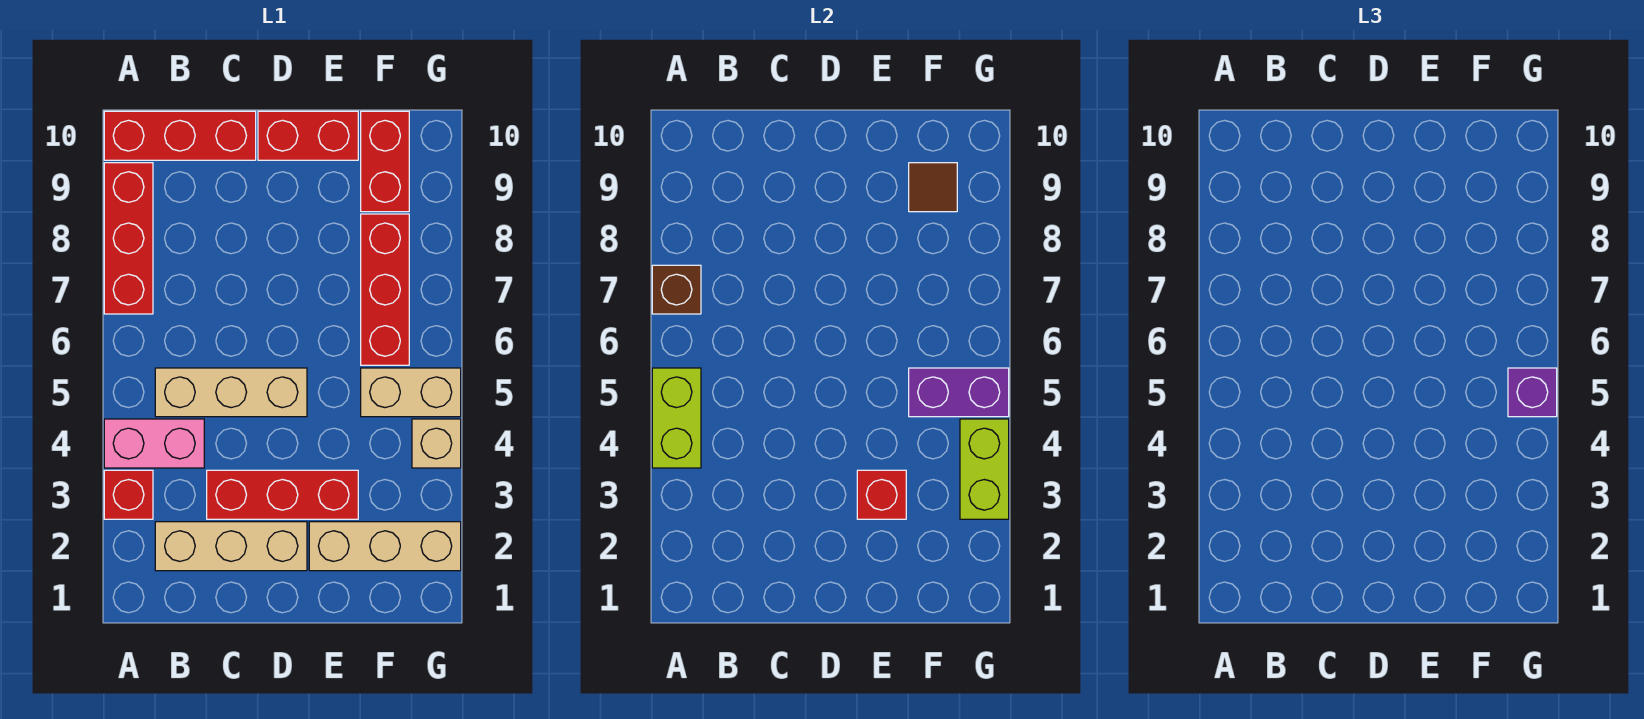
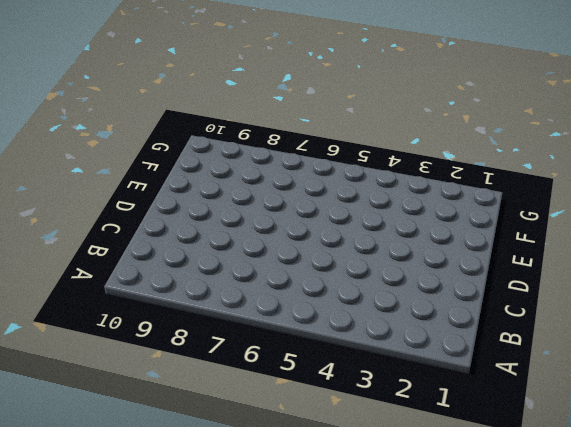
none -> red 1x1 brick [104,470,153,519]
none -> pink 1x2 brick [104,419,204,468]
none -> red 1x3 brick [104,163,153,314]

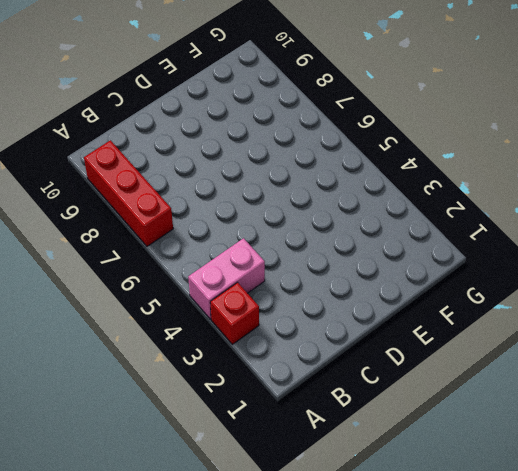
none -> red 1x3 brick [104,111,256,160]
none -> tan 1x3 brick [155,522,307,571]
none -> tan 1x3 brick [155,368,307,417]

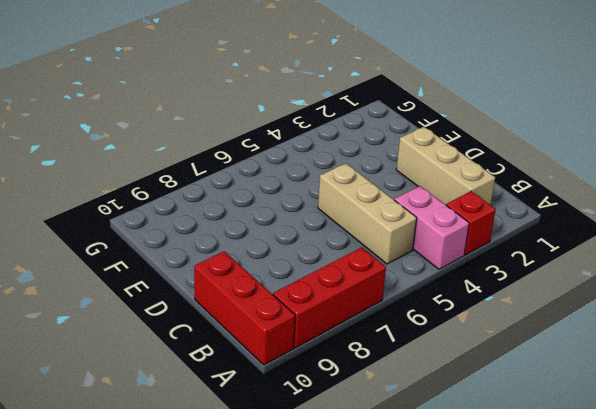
none -> red 1x3 brick [207,470,358,519]
none -> red 1x2 brick [258,111,358,160]
none -> tan 1x3 brick [309,522,461,571]

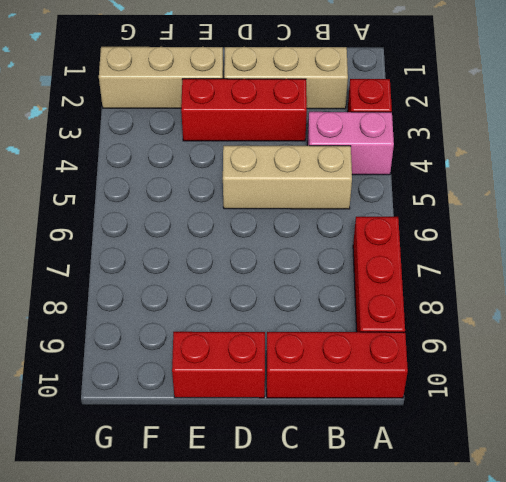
none -> tan 1x2 brick [361,368,461,417]
none -> red 1x3 brick [361,214,409,365]
none -> red 1x2 brick [361,111,409,212]

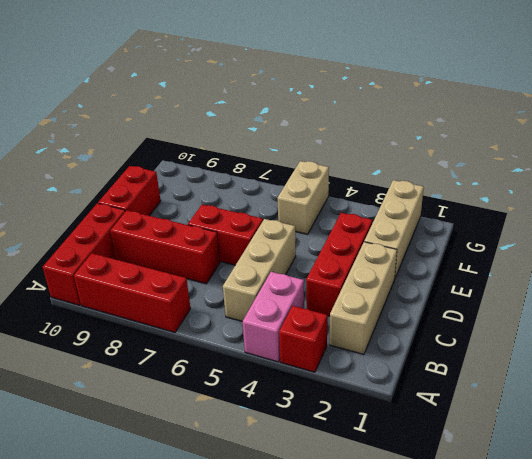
red 1x3 brick [110,210,220,284] -> red 1x3 brick moved to [361,214,409,365]
red 1x2 brick [188,204,263,265] -> red 1x2 brick moved to [361,111,409,212]
none -> tan 1x1 brick [412,419,461,468]
none -> lime 1x2 brick [652,368,701,468]
none -> brown 1x1 brick [652,265,701,314]

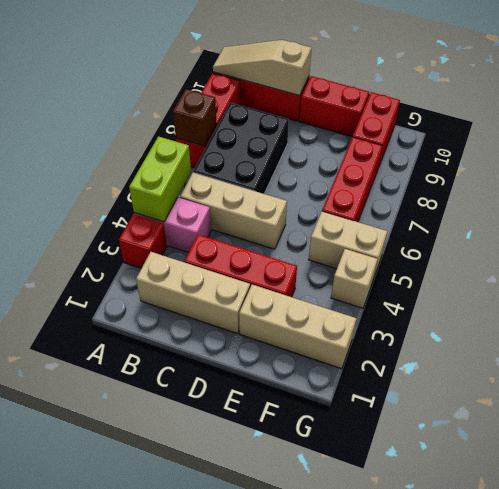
tan 1x3 slope [213,40,312,96] -> none
black 2x3 brick [193,103,289,194] -> none
none -> red 1x1 brick [857,470,906,519]
none -> purple 1x2 brick [909,368,1009,417]
none -> brown 1x1 tile [909,163,957,212]

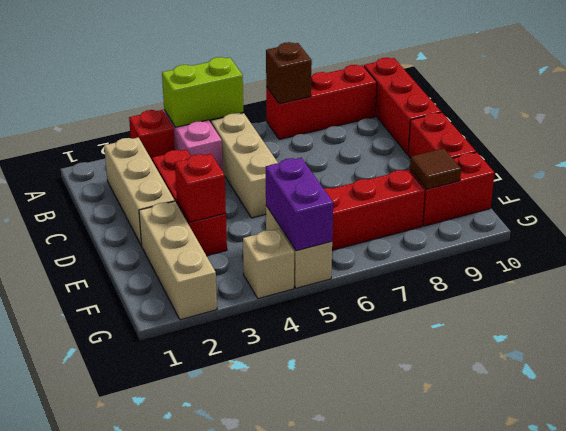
none -> lime 1x2 brick [960,419,1009,519]
none -> purple 1x1 brick [1508,368,1557,417]

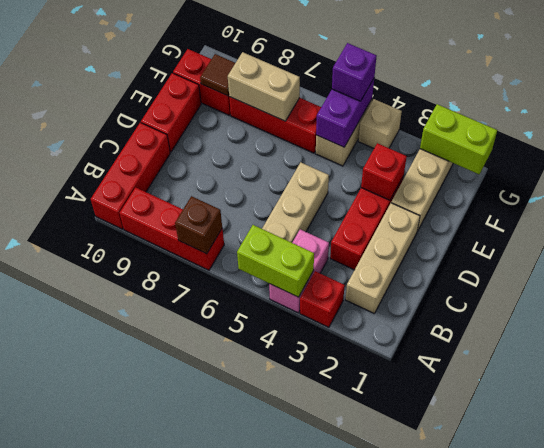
tan 1x2 brick [228,52,300,121] -> none
lime 1x2 brick [420,104,497,174] -> lime 1x2 brick moved to [960,419,1009,519]

